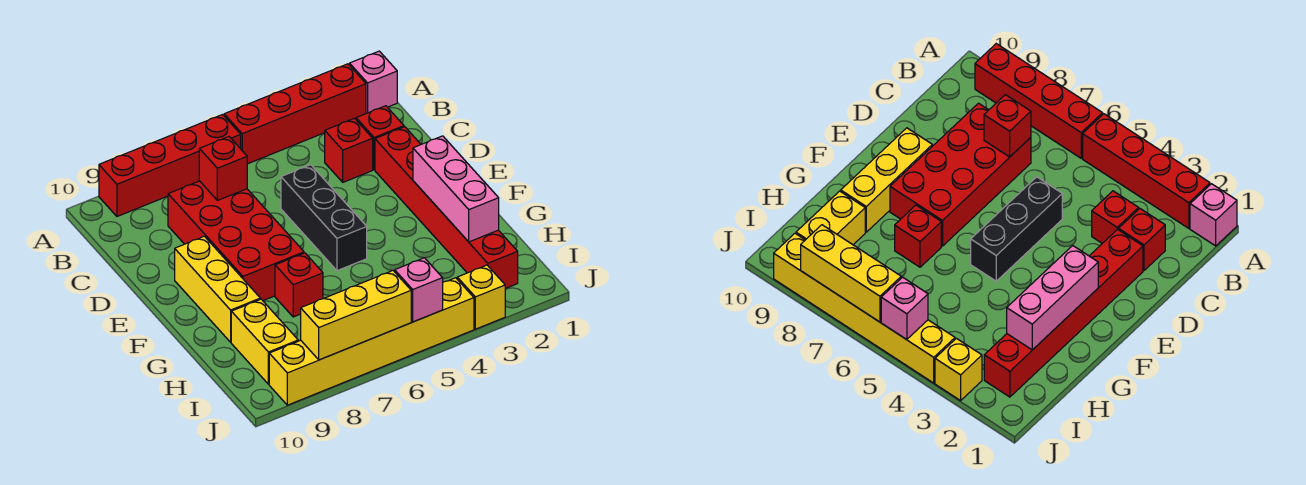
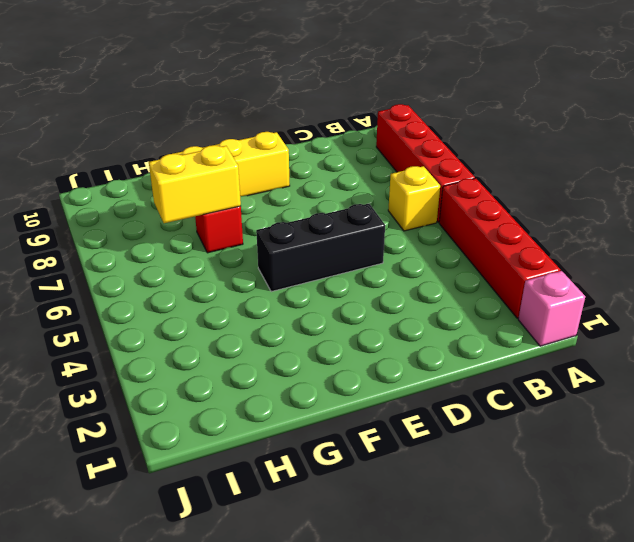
yellow 1x1 brick [388,166,440,231] -> yellow 1x1 brick moved to [457,265,505,329]
yellow 1x2 brick [149,145,241,223] -> yellow 1x2 brick moved to [231,299,298,384]
none -> red 1x1 brick [356,106,404,170]
none -> red 1x1 brick [325,118,373,182]
none -> red 2x4 brick [168,181,304,301]

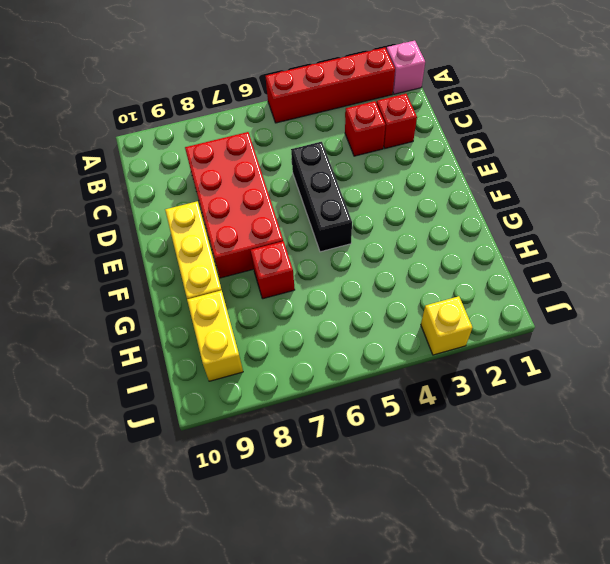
none -> red 1x4 brick [99,115,241,216]
none -> red 1x6 brick [375,127,518,289]
none -> yellow 1x6 brick [269,278,474,405]

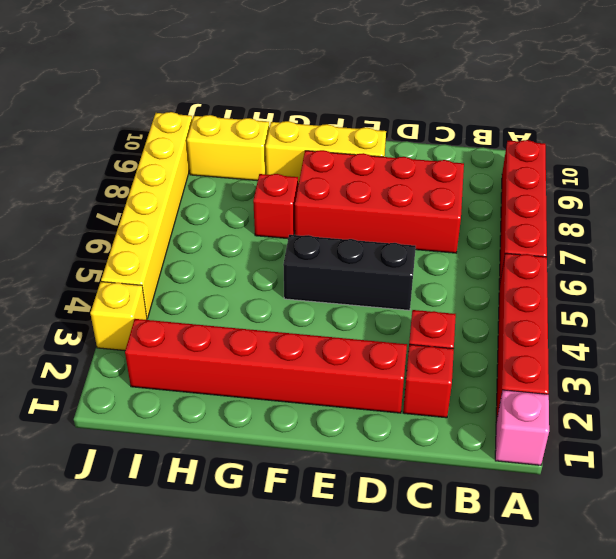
none -> red 1x1 brick [199,137,247,200]
none -> pink 1x3 brick [413,136,499,242]
none -> pink 1x1 brick [395,258,443,322]

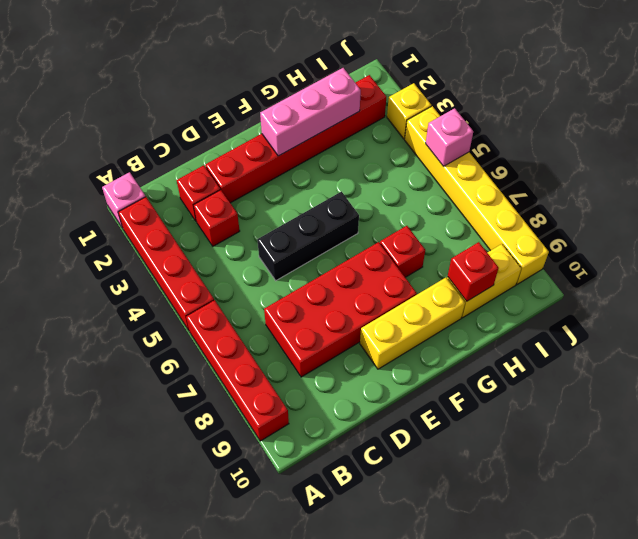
red 1x1 brick [448,242,499,301] -> red 1x1 brick moved to [199,137,247,200]
none -> yellow 1x3 brick [301,270,411,360]

